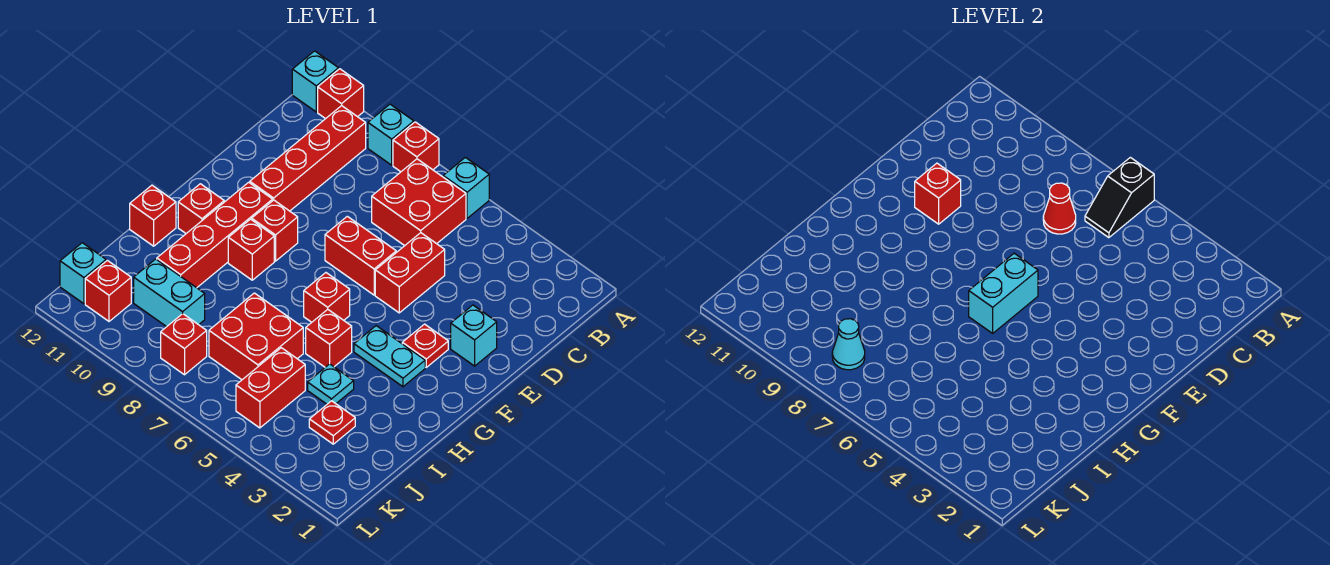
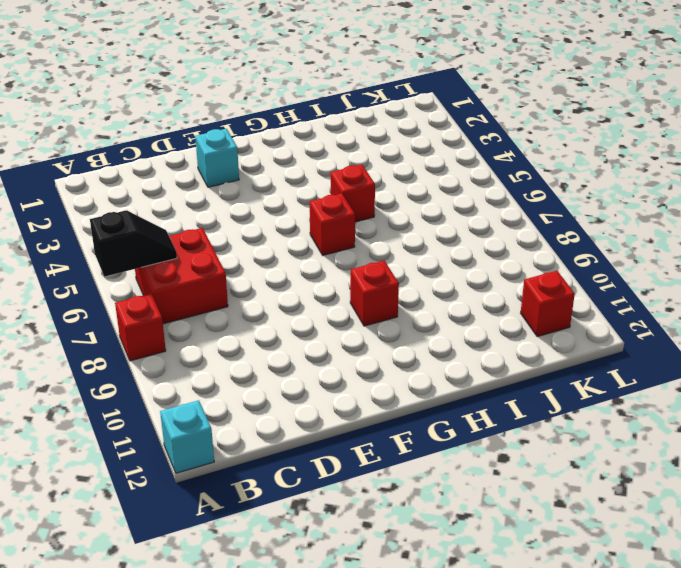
none -> cyan 1x1 brick [443,157,489,218]
none -> cyan 1x1 brick [368,104,414,165]
none -> red 1x1 brick [318,69,364,119]
none -> red 1x4 brick [250,106,366,211]

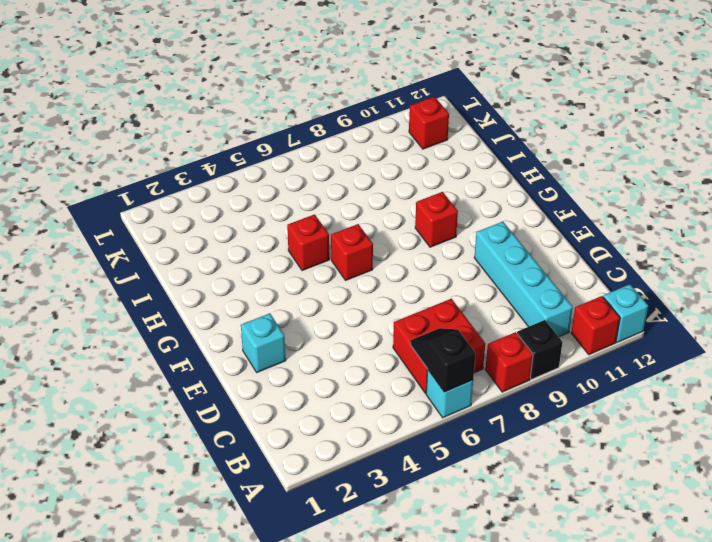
black 1x1 brick [517,320,562,379] -> cyan 1x1 brick [368,104,414,165]
cyan 1x4 brick [474,222,573,337] -> red 1x4 brick [250,106,366,211]
none -> red 1x2 brick [375,233,445,313]
none -> red 1x2 brick [325,216,396,295]
none -> red 1x1 plate [402,324,448,367]
none -> red 1x1 brick [252,200,298,261]

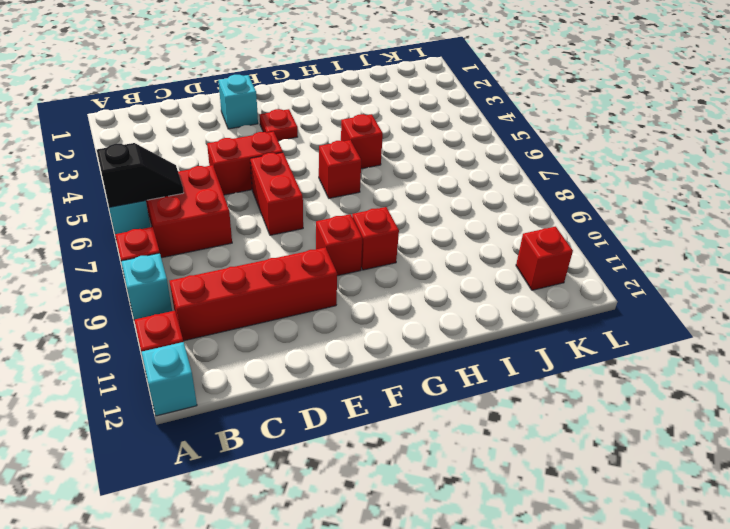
none -> red 1x4 brick [157,182,273,288]
none -> cyan 1x2 plate [354,326,425,387]
none -> red 1x1 brick [178,184,224,233]
none -> red 1x1 brick [130,185,176,246]

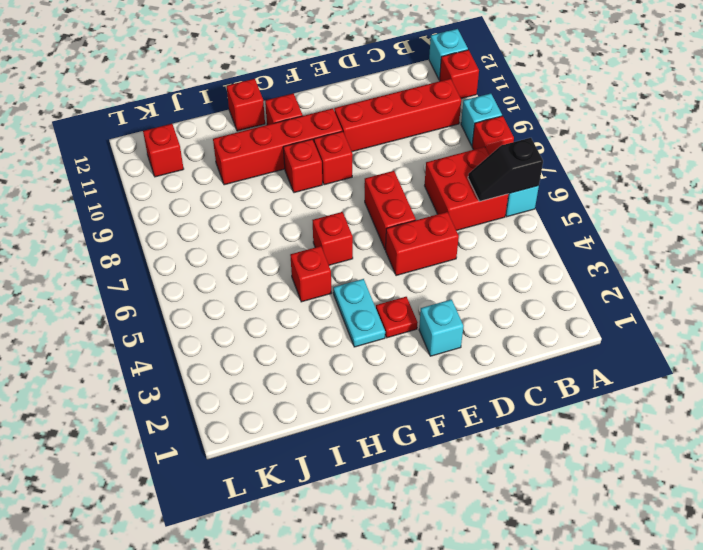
none -> cyan 1x1 plate [308,364,354,404]
none -> red 2x2 brick [209,293,303,380]
none -> red 1x1 plate [309,401,355,444]
none -> red 1x2 brick [236,348,305,428]

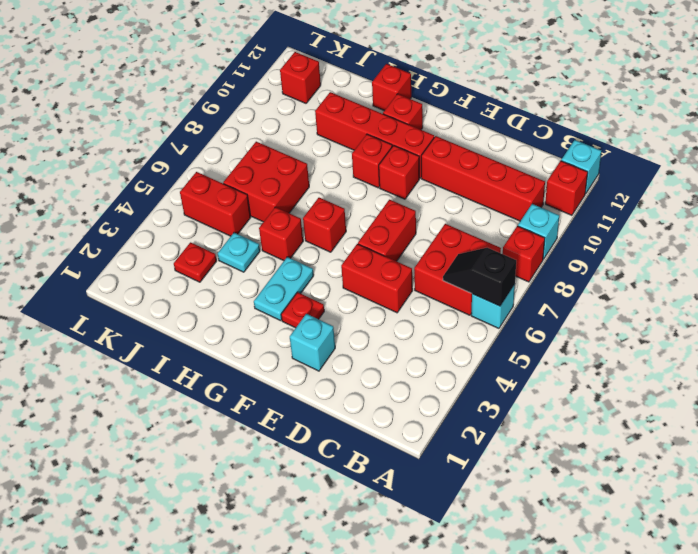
none -> cyan 1x2 brick [134,259,205,327]
none -> red 1x1 brick [161,314,207,375]
none -> cyan 1x1 brick [60,243,106,304]
none -> red 1x1 cone [1043,183,1076,234]

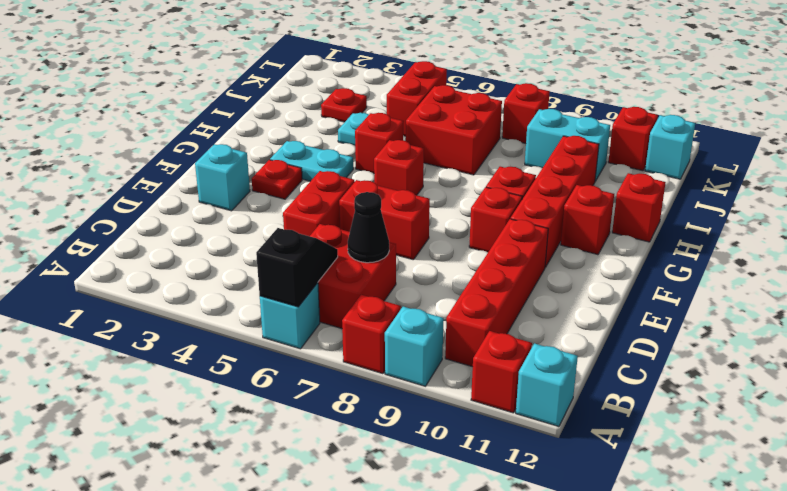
black 1x1 cone [348,192,389,263] -> red 1x1 cone [1043,183,1076,234]
none -> red 1x1 brick [915,163,961,224]
none -> cyan 1x2 brick [969,253,1038,333]
none -> cyan 1x1 cone [832,319,865,370]

